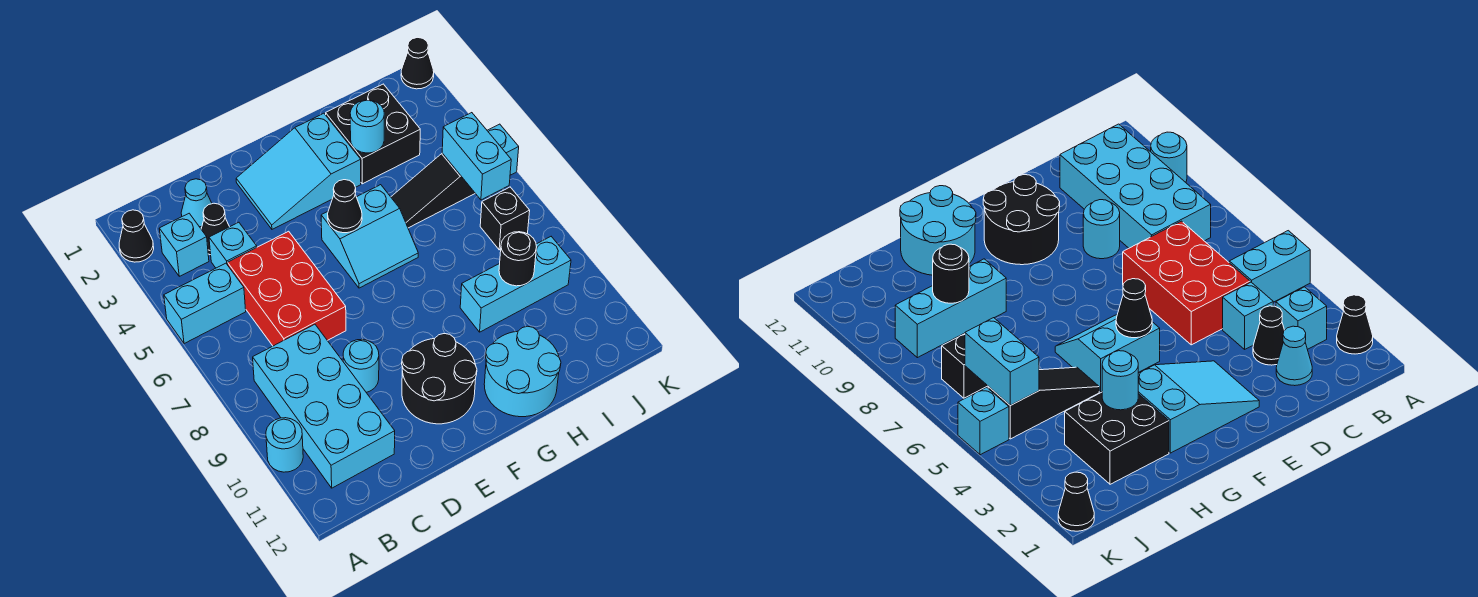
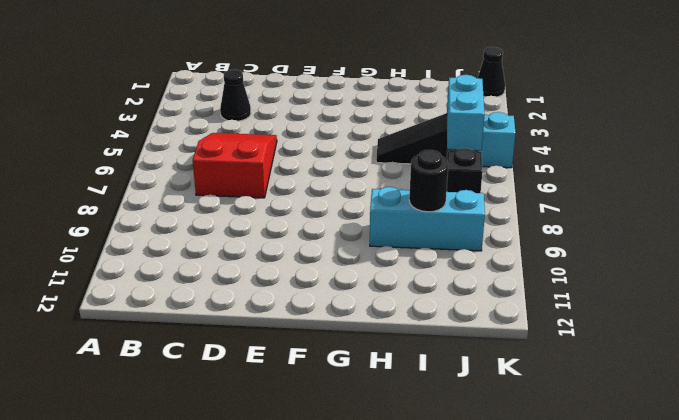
red 2x3 slope [193,133,277,198] -> red 2x3 brick [228,231,346,346]
none -> black 1x1 cone [119,210,154,262]
none -> cyan 1x2 brick [164,263,246,344]
none -> cyan 1x1 round brick [266,418,303,472]

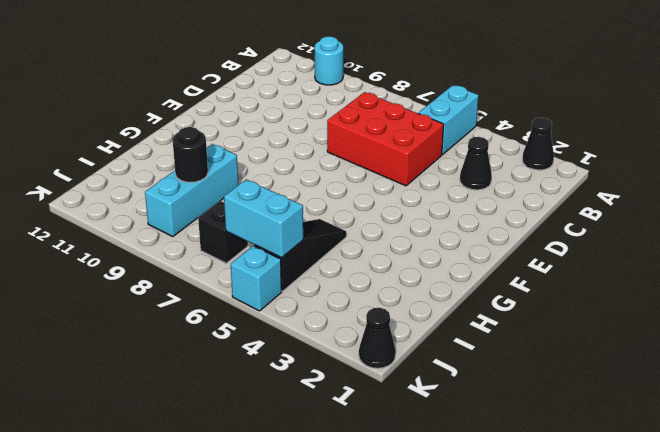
none -> cyan 1x1 brick [159,213,209,276]
none -> cyan 2x4 brick [253,324,395,488]
none -> cyan 1x1 cone [181,179,212,228]

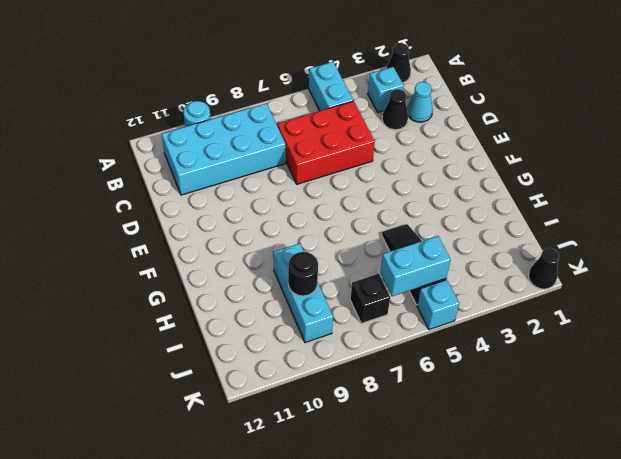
none -> cyan 1x1 brick [209,222,257,268]
none -> cyan 1x1 round brick [343,339,379,392]
none -> cyan 2x3 slope [236,113,361,229]

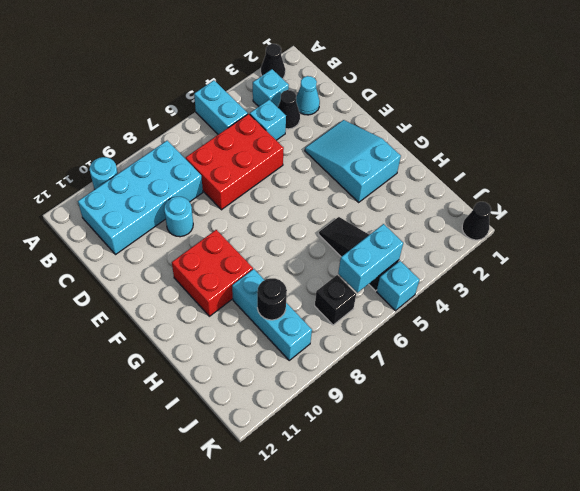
red 2x2 brick [172,230,253,316] -> black 2x2 round brick [402,333,477,424]
none -> cyan 2x2 slope [321,185,418,288]
none -> cyan 2x2 round brick [484,326,561,417]
none -> black 2x2 brick [326,84,420,184]

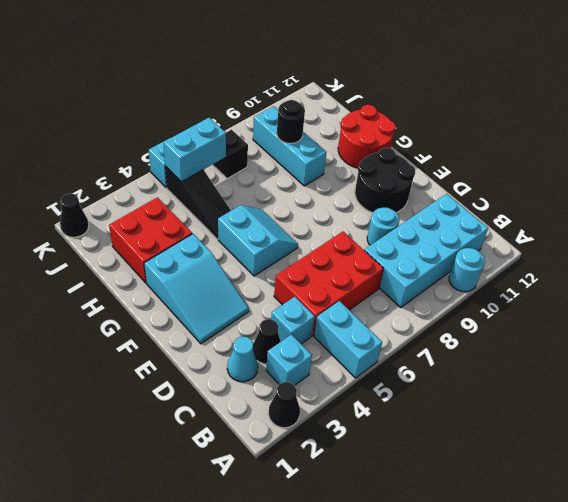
red 2x2 round brick [338,105,396,168] -> cyan 2x2 round brick [484,326,561,417]
red 2x2 brick [109,197,192,283] -> black 2x2 brick [326,84,420,184]
none -> black 1x1 cone [328,180,362,233]
none -> cyan 1x1 round brick [350,100,384,153]

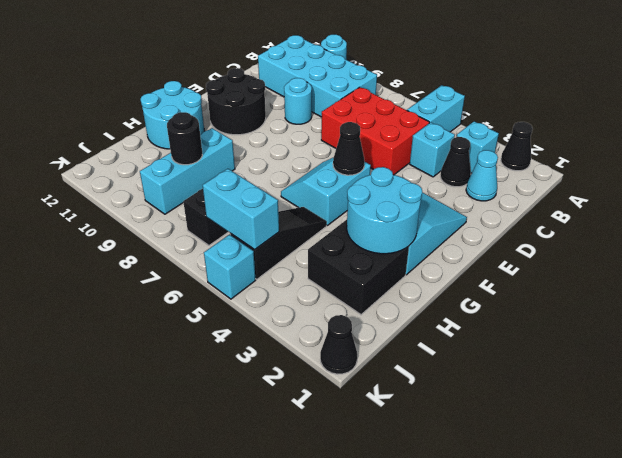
cyan 2x2 round brick [347,167,422,254] -> cyan 1x1 round brick [350,100,384,153]

